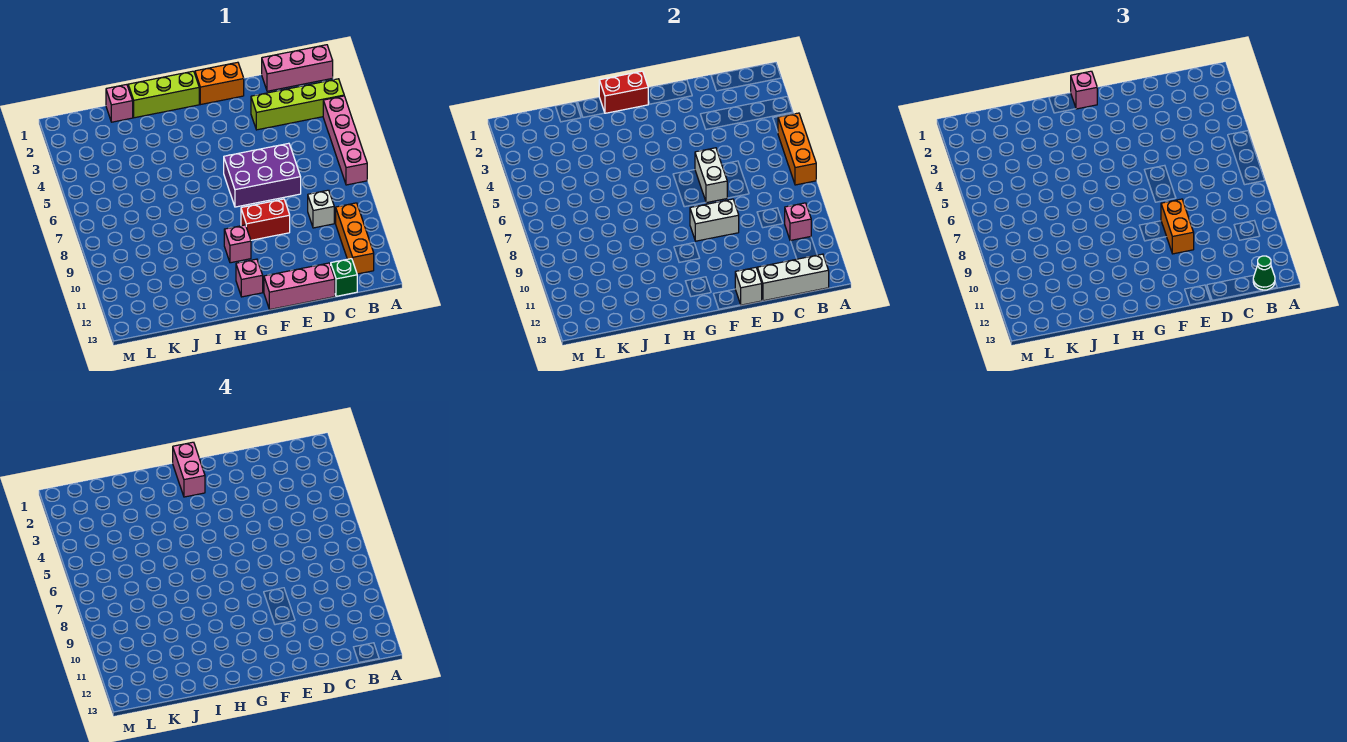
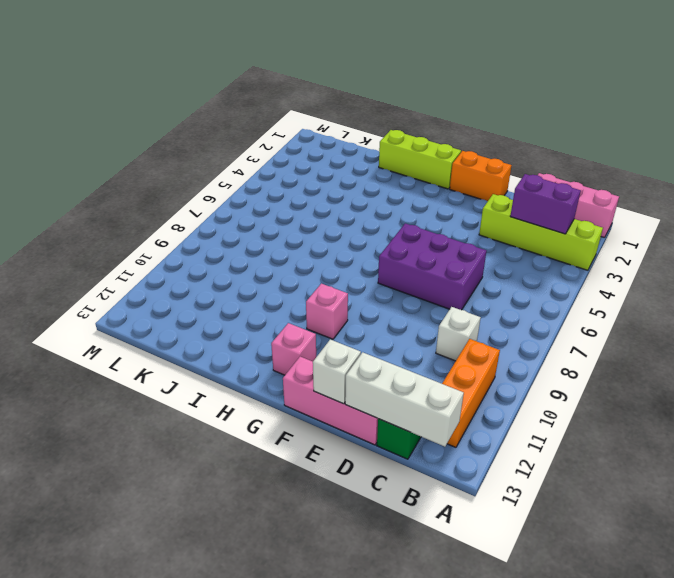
purple 1x2 brick [510,174,581,234] -> none
none -> pink 1x4 brick [323,96,367,185]
none -> red 1x2 brick [241,199,290,240]
none -> pink 1x1 brick [106,85,133,122]

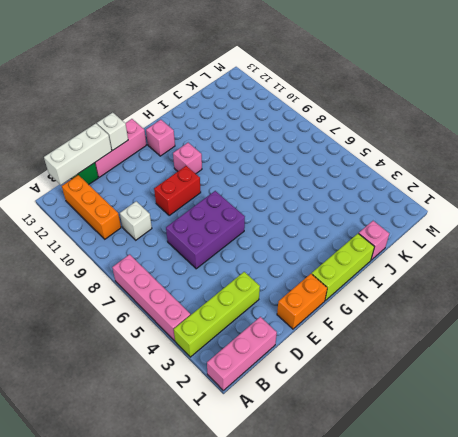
none -> orange 1x3 brick [778,113,816,185]
none -> pink 1x1 brick [785,203,811,241]
none -> white 1x2 brick [695,148,727,203]

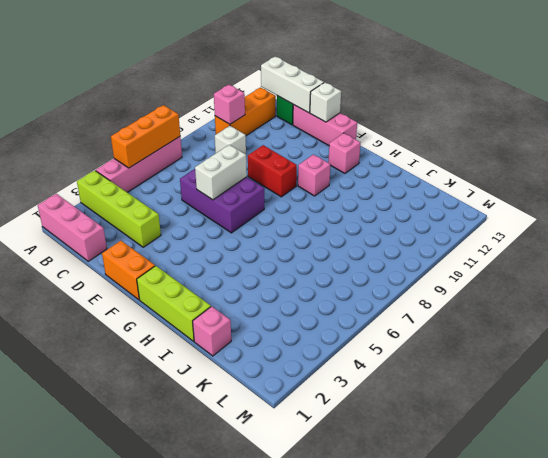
none -> white 1x2 brick [690,199,739,241]
none -> red 1x2 brick [599,71,648,113]
none -> green 1x1 cone [1253,256,1275,290]

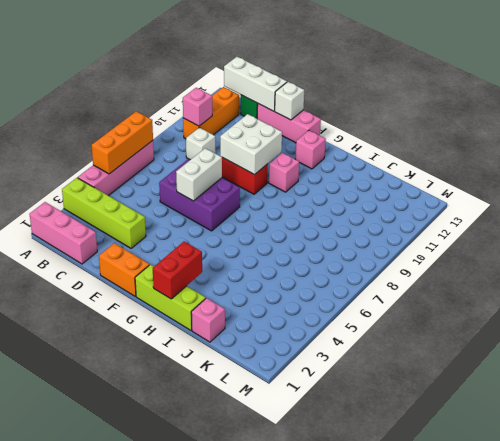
white 2x2 brick [220,114,282,175] -> white 1x2 brick [690,199,739,241]
red 1x2 brick [153,242,202,299] -> red 1x2 brick turned to [599,71,648,113]
none -> green 1x1 cone [1253,256,1275,290]
none -> orange 1x2 brick [1161,199,1194,254]
none -> pink 1x1 brick [1071,71,1097,109]

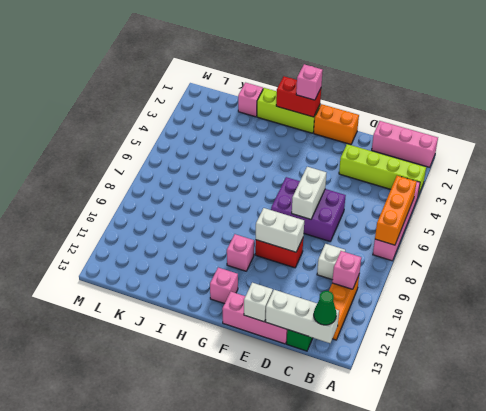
none -> orange 1x2 brick [1161,199,1194,254]
none -> pink 1x2 brick [173,442,205,497]

